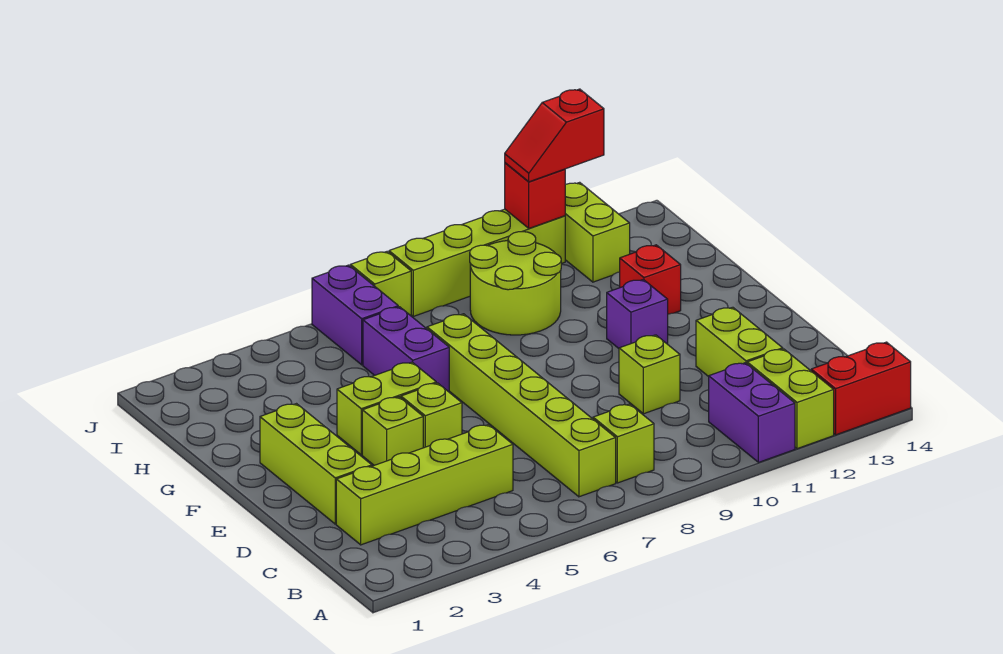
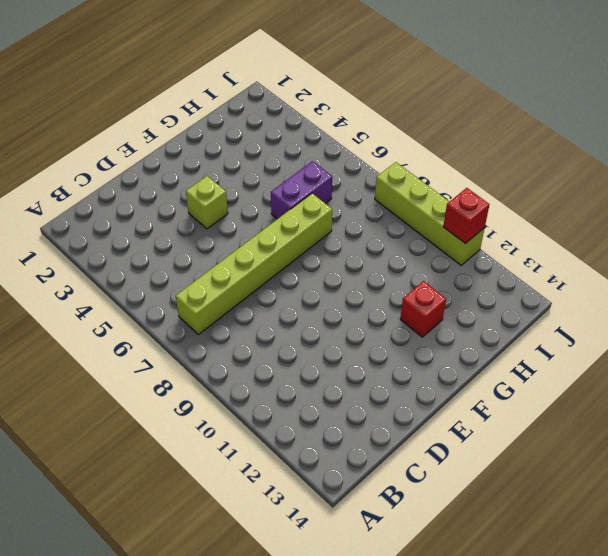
none -> purple 1x2 brick [709,363,795,462]
none -> lime 1x2 brick [747,349,834,449]
none -> red 1x2 brick [811,342,911,435]

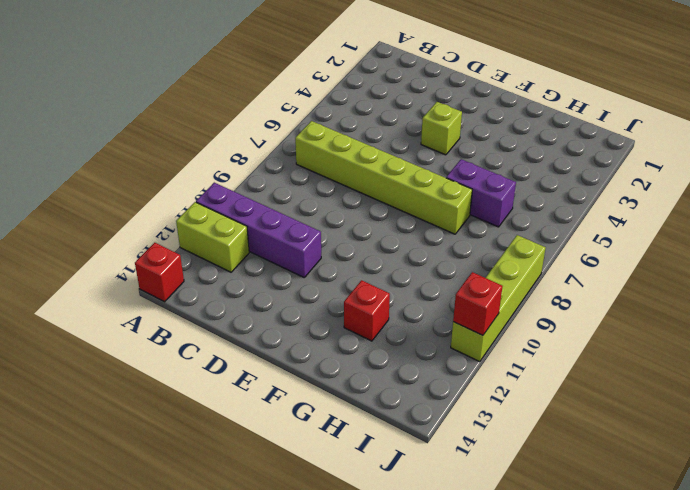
purple 1x4 brick [196,183,321,277] -> purple 1x2 brick [709,363,795,462]
red 1x1 brick [135,243,184,302] -> red 1x2 brick [811,342,911,435]
none -> lime 1x1 brick [593,404,654,483]
none -> lime 1x4 brick [336,425,513,545]
none -> lime 1x2 brick [696,307,783,377]

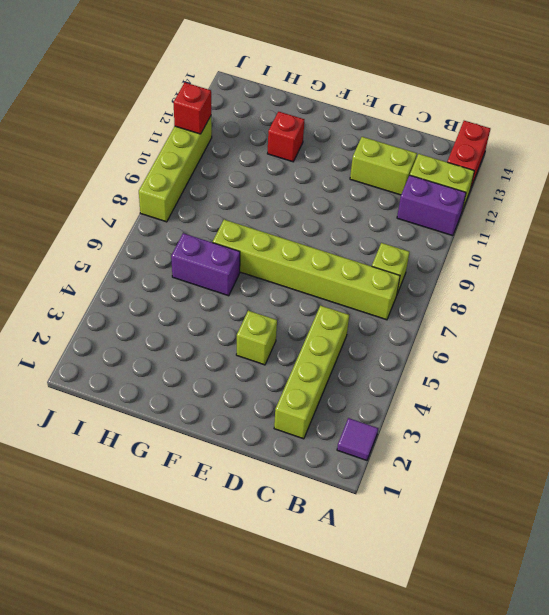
purple 1x1 tile [337,418,378,460] -> none
none -> lime 1x3 brick [260,404,372,524]
none -> lime 1x1 brick [619,335,680,414]
none -> lime 1x1 brick [401,383,462,448]

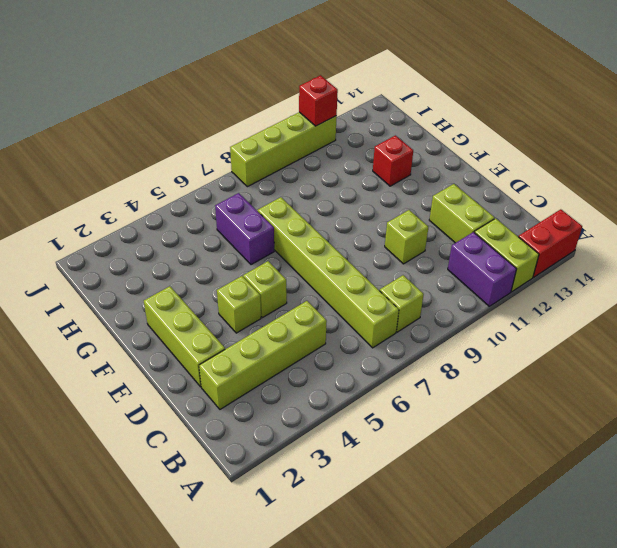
none -> lime 1x2 brick [337,362,436,455]
none -> purple 1x1 brick [607,280,668,348]
none -> lime 2x2 round brick [470,232,561,335]

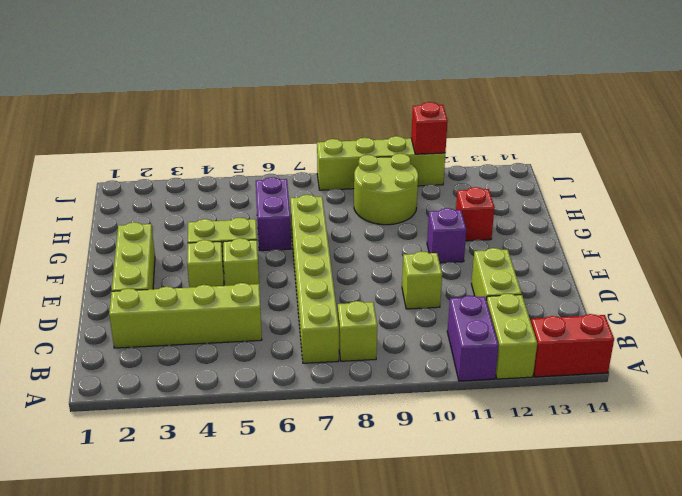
none -> purple 1x2 brick [312,265,398,365]
none -> lime 1x2 brick [565,182,630,282]
none -> lime 1x1 brick [350,252,411,316]

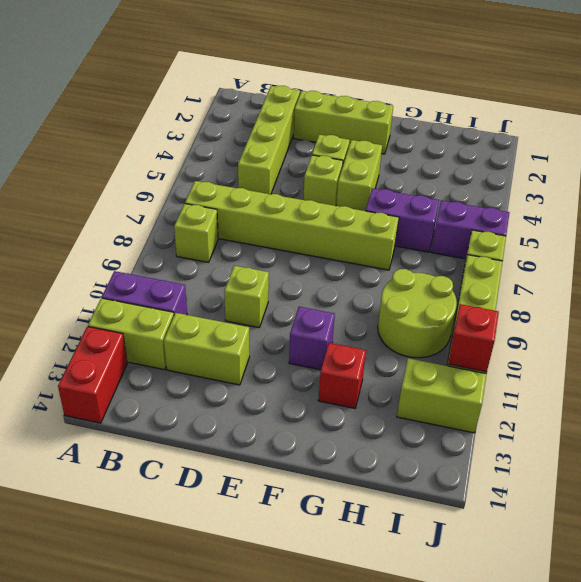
none -> red 1x2 slope [505,89,604,182]

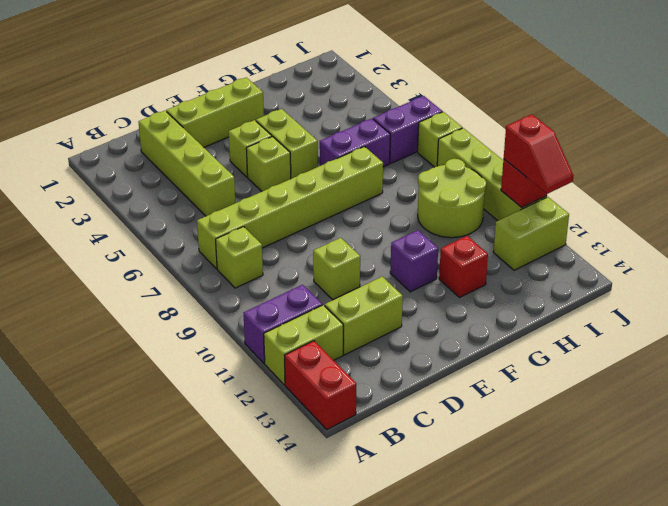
red 1x2 slope [504,114,573,194] -> red 1x2 slope turned to [505,89,604,182]

